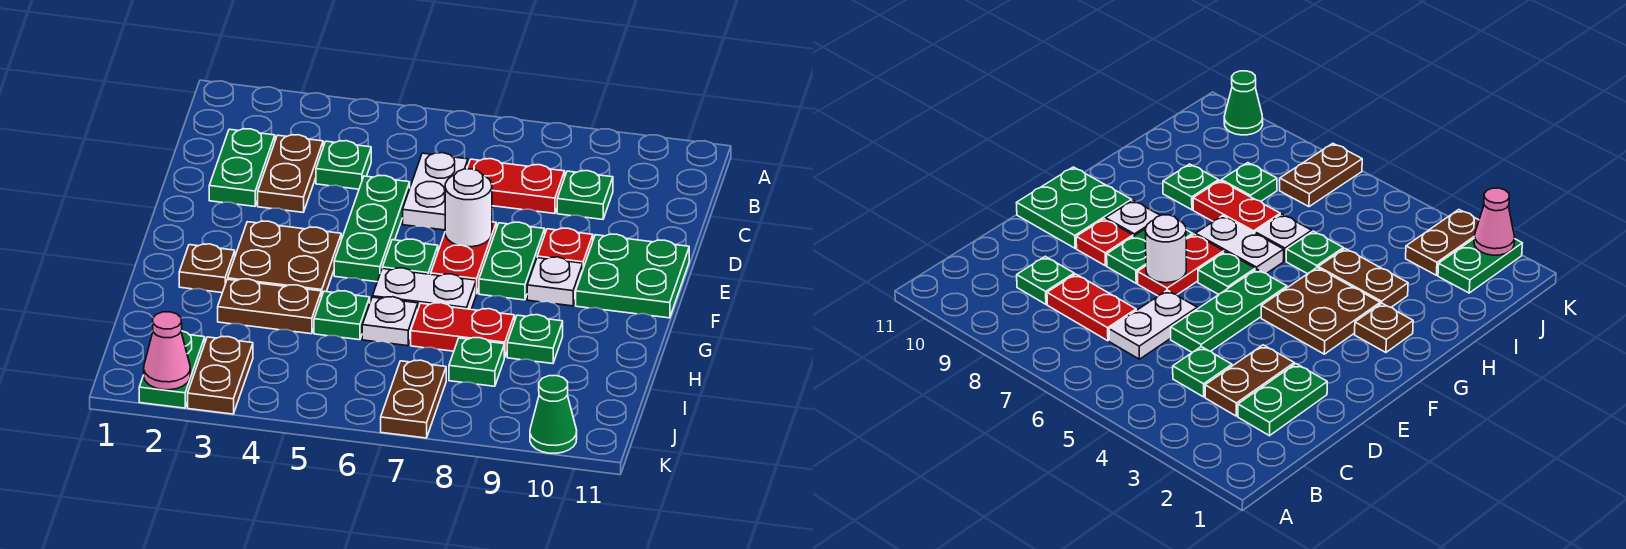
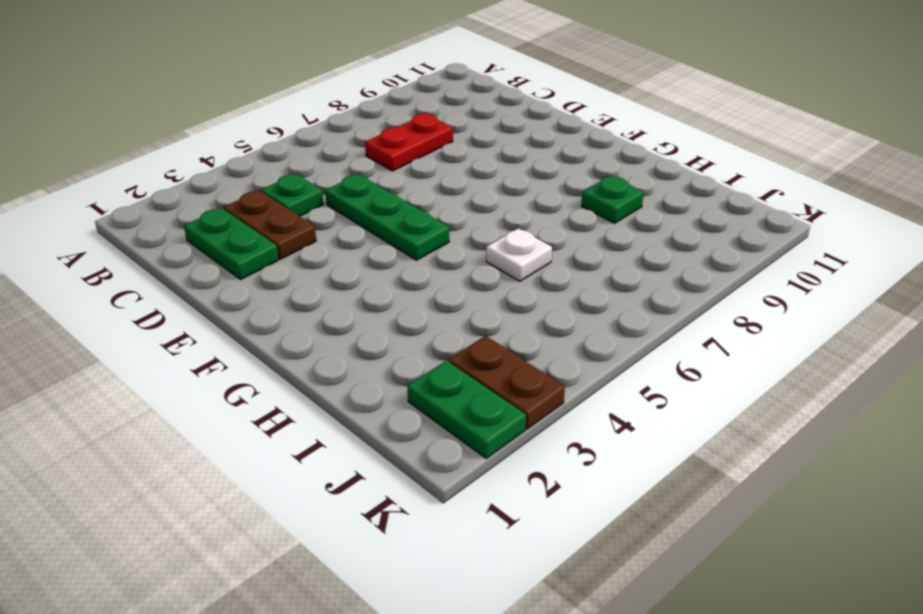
none -> white 1x2 plate [403,153,468,230]
none -> green 1x1 plate [557,171,613,219]
none -> red 1x2 plate [431,222,496,294]

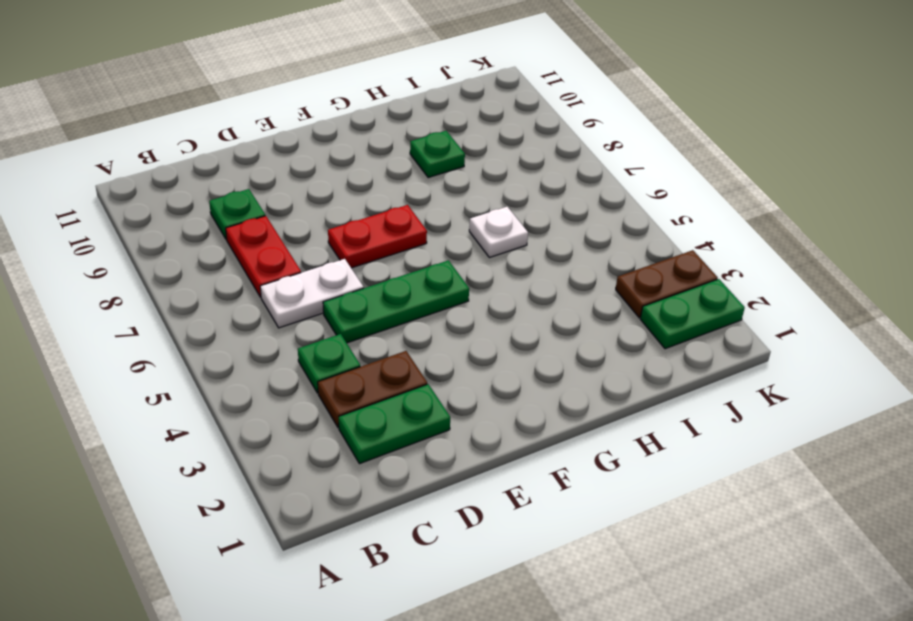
none -> green 1x2 plate [479,222,545,300]
none -> red 1x1 plate [537,228,593,268]
none -> green 2x2 plate [576,234,689,318]

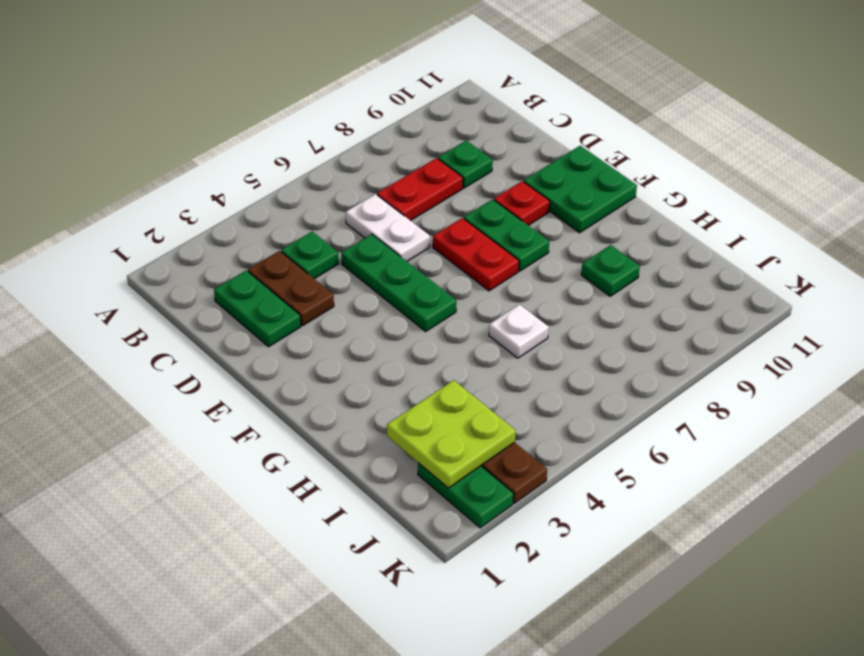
lime 2x2 plate [387,380,516,488] -> none
none -> brown 2x2 plate [228,221,341,297]
none -> green 1x1 plate [382,239,438,274]
none -> white 1x1 plate [527,257,583,306]

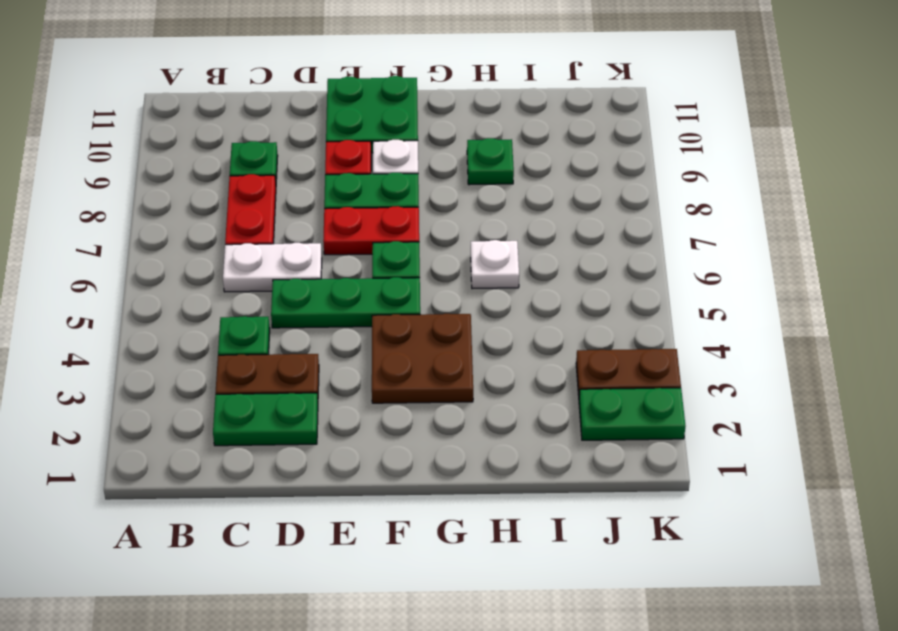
none -> brown 1x1 plate [179,244,235,293]
none -> white 1x2 plate [372,268,476,309]
none -> brown 1x2 plate [218,279,321,334]

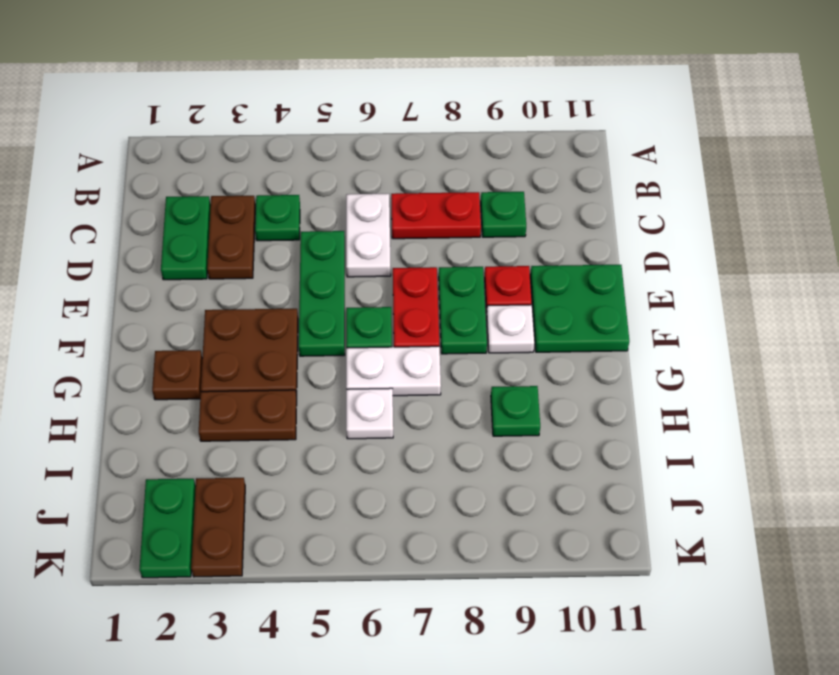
none -> green 1x1 plate [314,291,370,340]
none -> red 1x2 plate [411,303,515,358]
none -> green 1x1 plate [449,338,504,386]

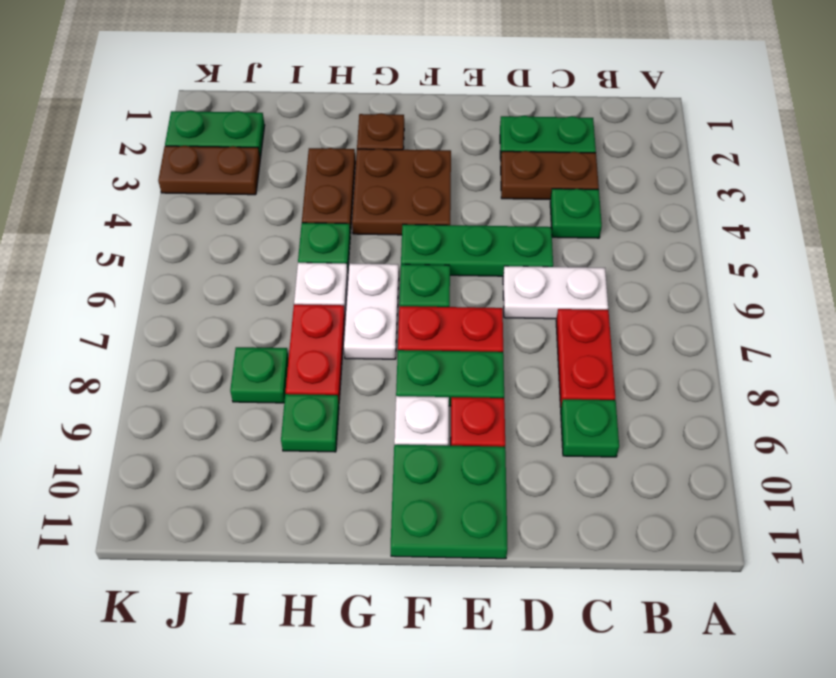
none -> brown 1x2 plate [381,360,446,438]
none -> green 1x1 cone [530,376,577,453]
none -> white 1x1 round brick [445,169,492,247]

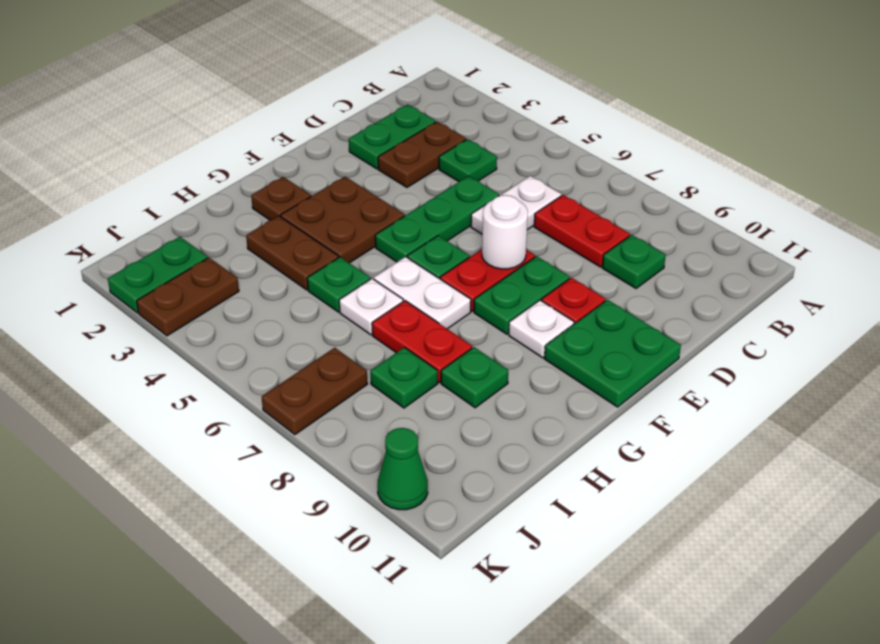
none -> pink 1x1 cone [144,312,190,390]

